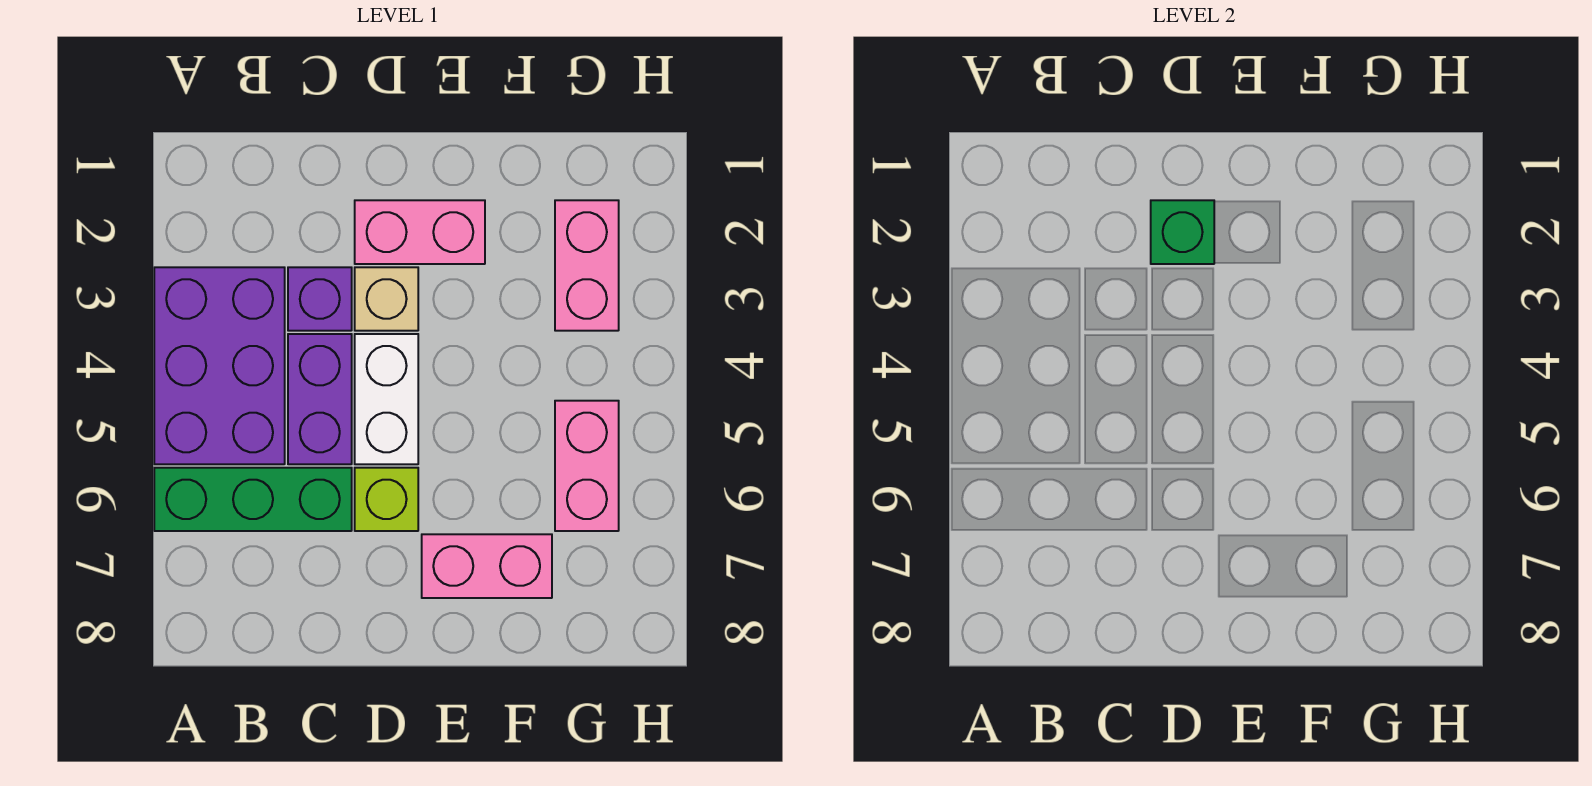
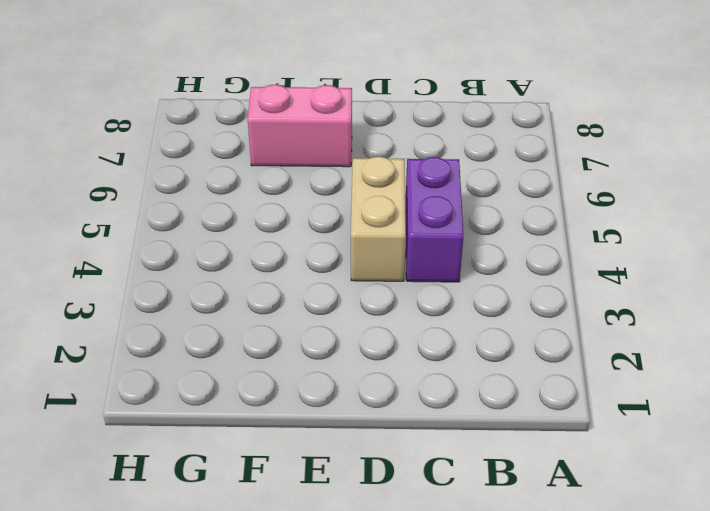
tan 1x2 brick [351,157,406,281] -> white 1x2 brick [355,334,418,464]
none -> purple 2x3 brick [154,267,285,464]
none -> green 1x3 brick [154,468,352,531]
none -> purple 1x1 brick [288,267,352,331]

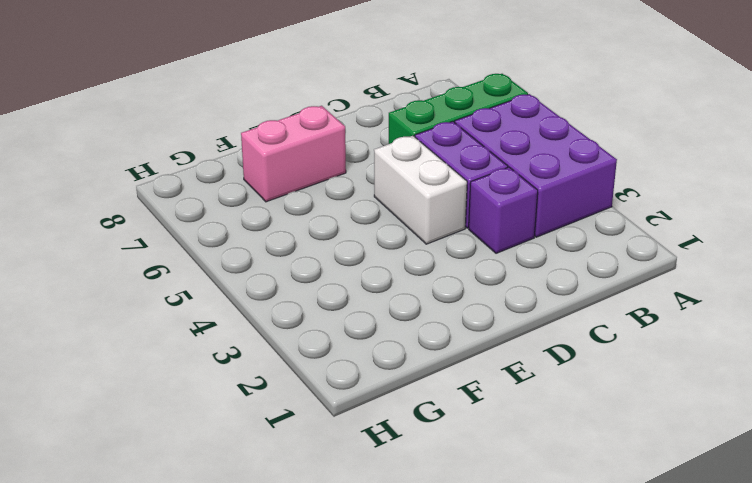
none -> pink 1x2 brick [355,200,485,264]
none -> tan 1x1 brick [355,267,418,331]
none -> lime 1x1 brick [355,468,418,531]

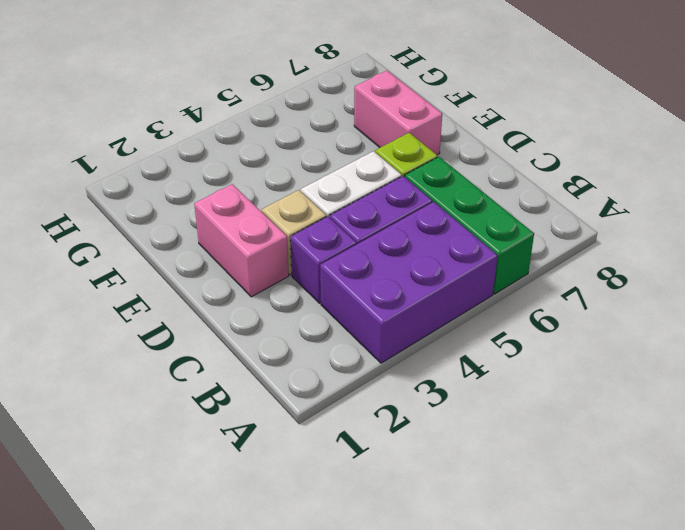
none -> pink 1x2 brick [555,200,619,331]
none -> pink 1x2 brick [555,401,619,531]
none -> green 1x1 brick [1151,200,1214,264]

